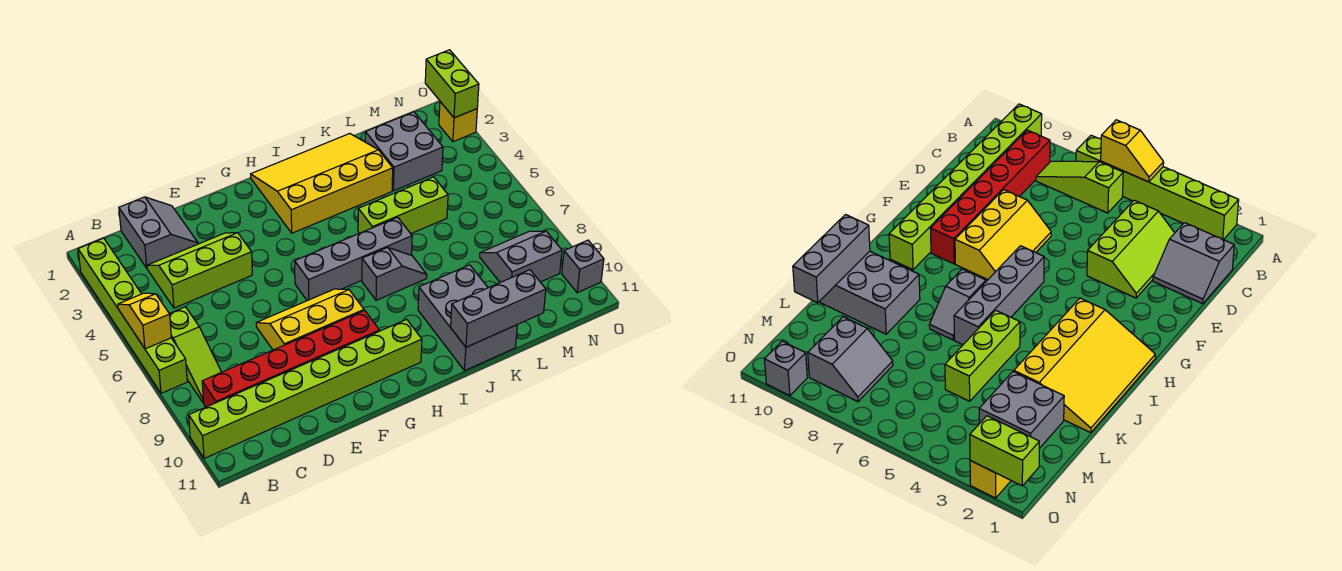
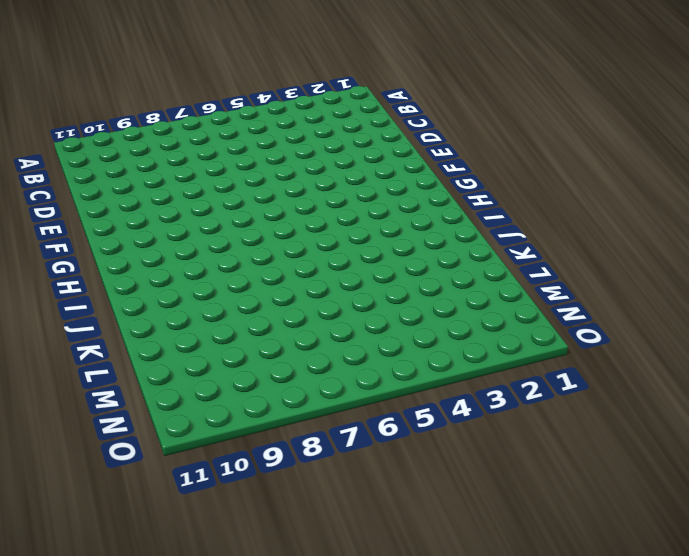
none -> lime 1x6 brick [78,238,187,393]
none -> lime 1x8 brick [189,319,422,458]
none -> lime 1x3 slope [169,307,221,403]

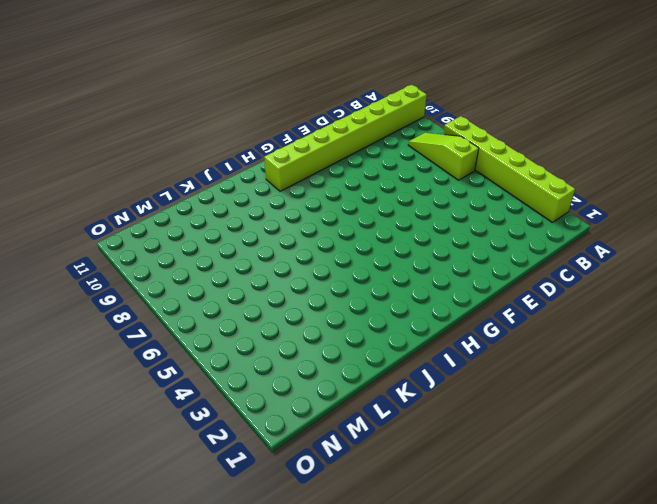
none -> red 1x6 brick [202,310,379,407]
none -> grey 2x2 slope [119,197,198,268]
none -> lime 2x3 slope [147,233,252,308]

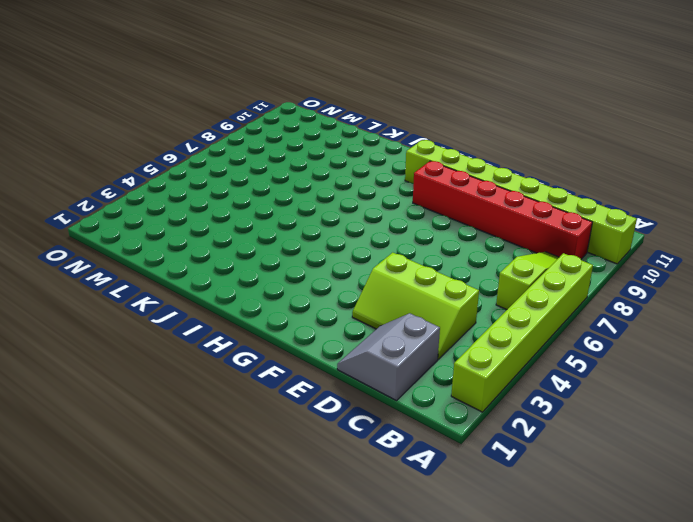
none -> yellow 2x3 slope [256,289,364,350]
none -> grey 1x4 brick [295,217,412,301]
none -> yellow 3x4 slope [251,134,393,233]

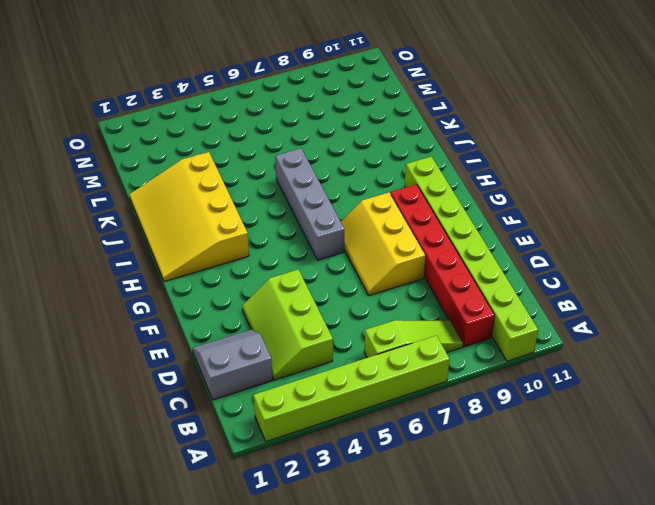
none -> grey 1x2 slope [362,247,427,300]
none -> lime 1x3 brick [358,177,448,233]
none -> grey 2x3 brick [418,265,517,370]

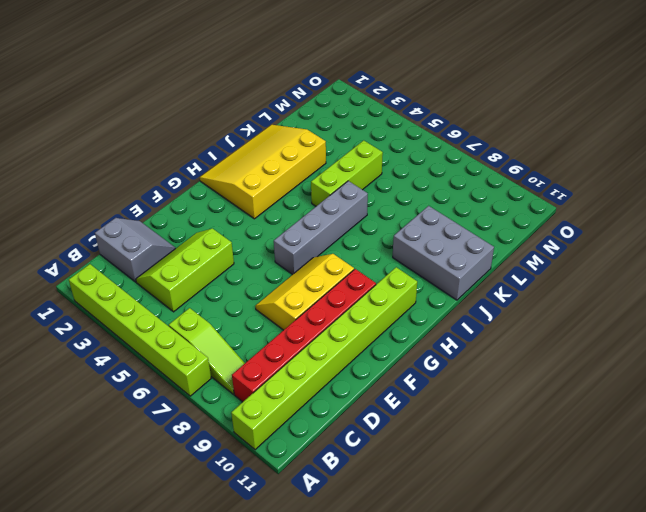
none -> grey 1x2 slope [362,247,427,300]
none -> grey 2x2 brick [365,112,443,191]
none -> grey 2x2 slope [480,231,562,282]

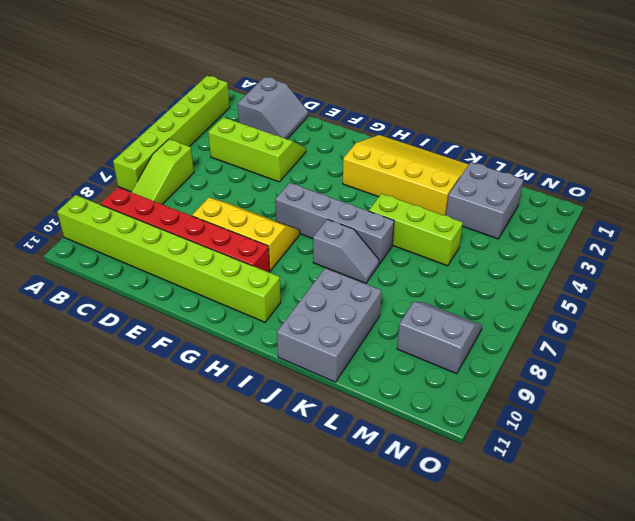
none -> yellow 1x1 brick [439,102,477,142]
none -> grey 1x1 brick [562,240,604,293]
none -> yellow 1x2 slope [118,293,171,349]

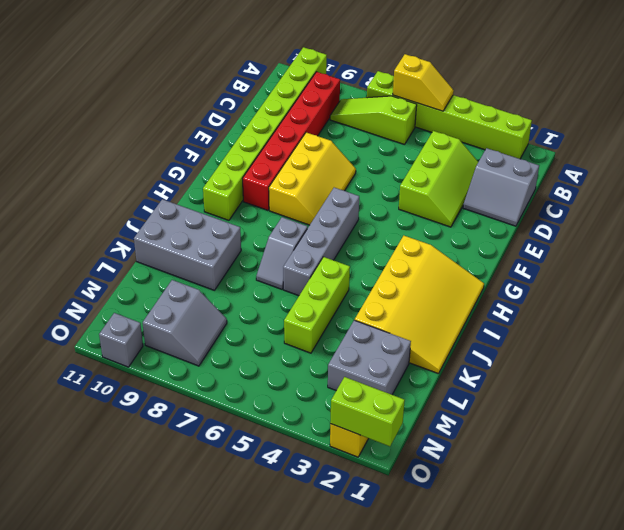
none -> grey 1x3 brick [451,270,546,347]

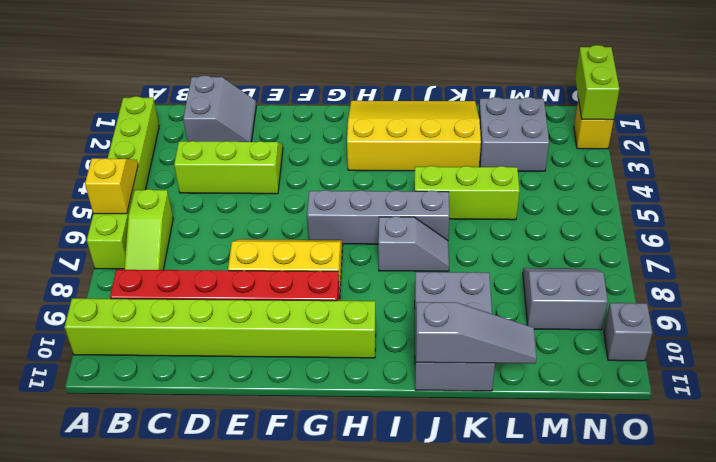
grey 1x3 slope [416,302,537,364] -> grey 1x3 brick [451,270,546,347]

